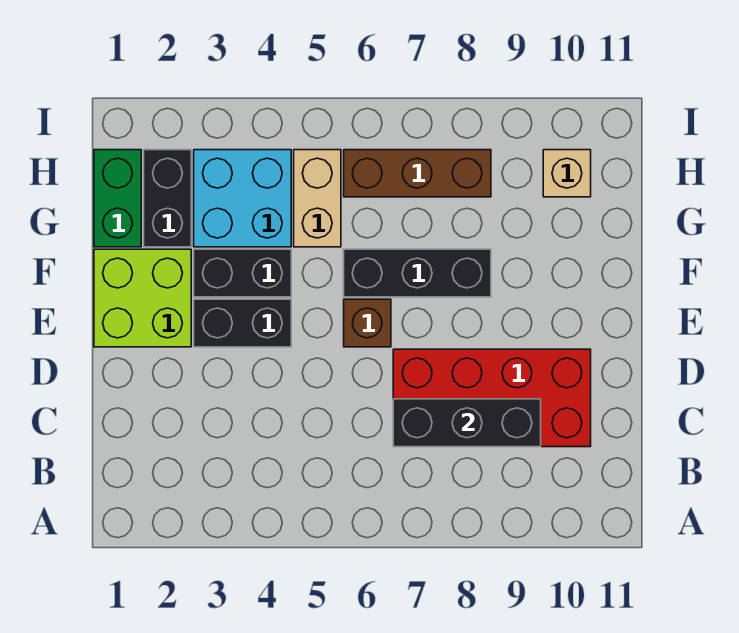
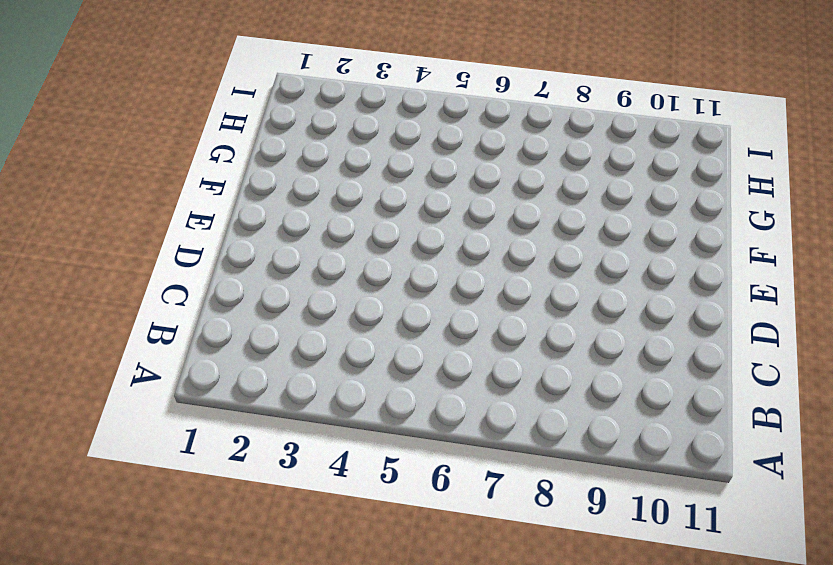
none -> red 2x4 brick [393,349,591,447]
none -> lime 2x2 brick [94,249,191,347]
none -> black 1x2 brick [194,299,291,347]

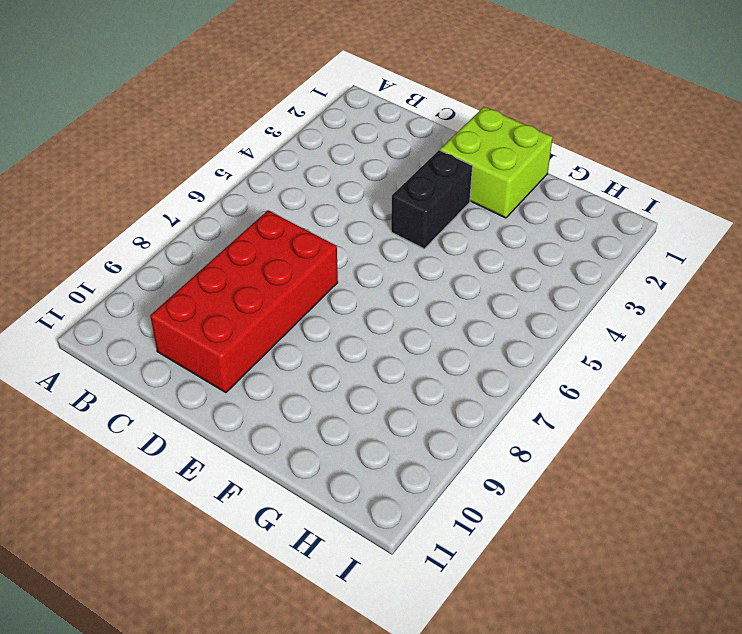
none -> brown 1x1 brick [344,299,391,347]
none -> black 1x2 brick [194,249,291,297]
none -> black 1x3 brick [344,249,491,297]

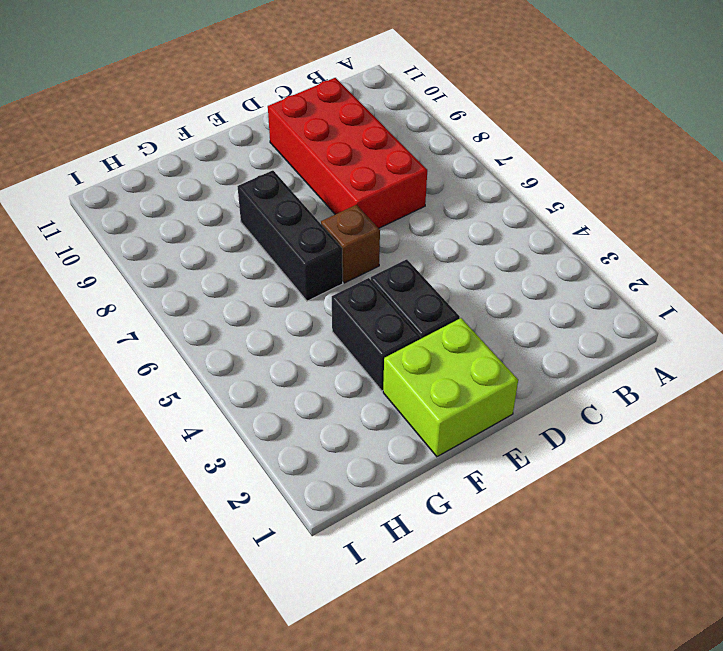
none -> green 1x2 brick [94,150,141,247]
none -> black 1x2 brick [144,150,191,247]
none -> cyan 2x2 brick [194,150,291,247]

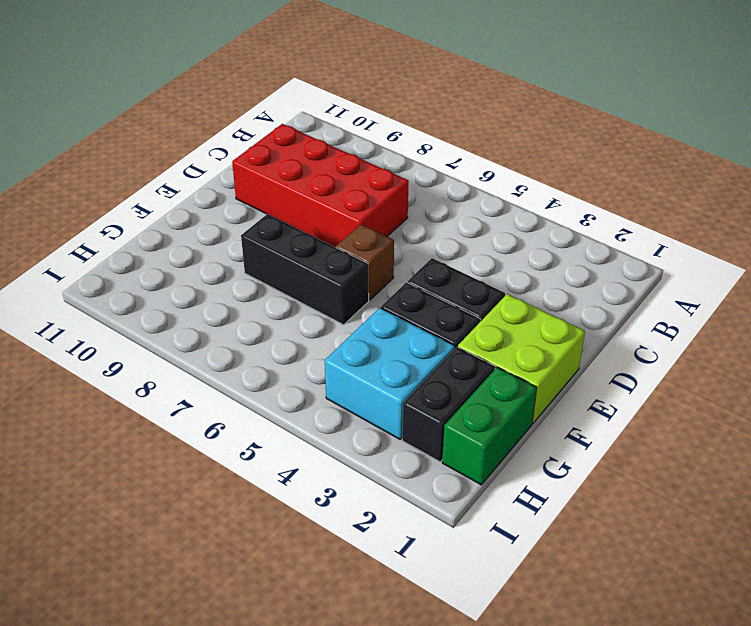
none -> tan 1x2 brick [294,150,341,247]
none -> brown 1x3 brick [344,150,491,197]
none -> tan 1x1 brick [543,150,591,197]

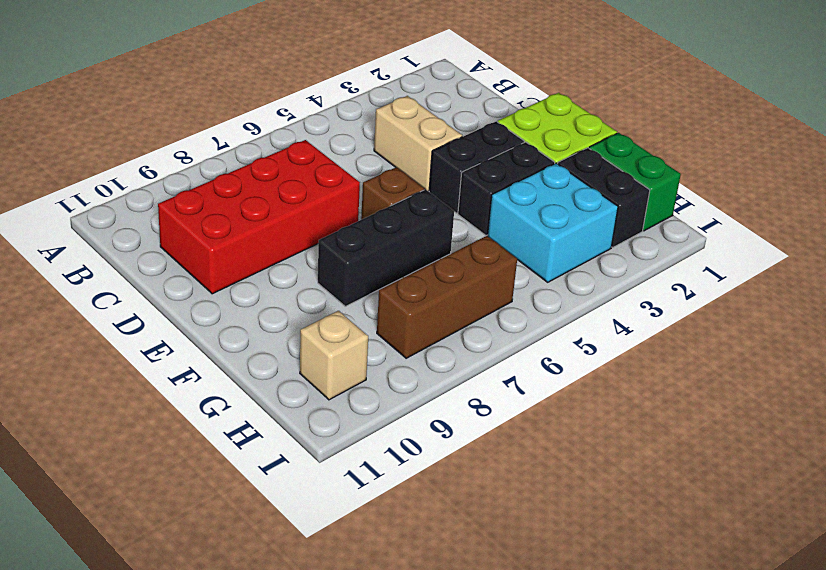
tan 1x2 brick [374,96,462,191] -> tan 1x2 brick moved to [294,150,341,247]
none -> black 1x3 brick [393,399,541,447]

